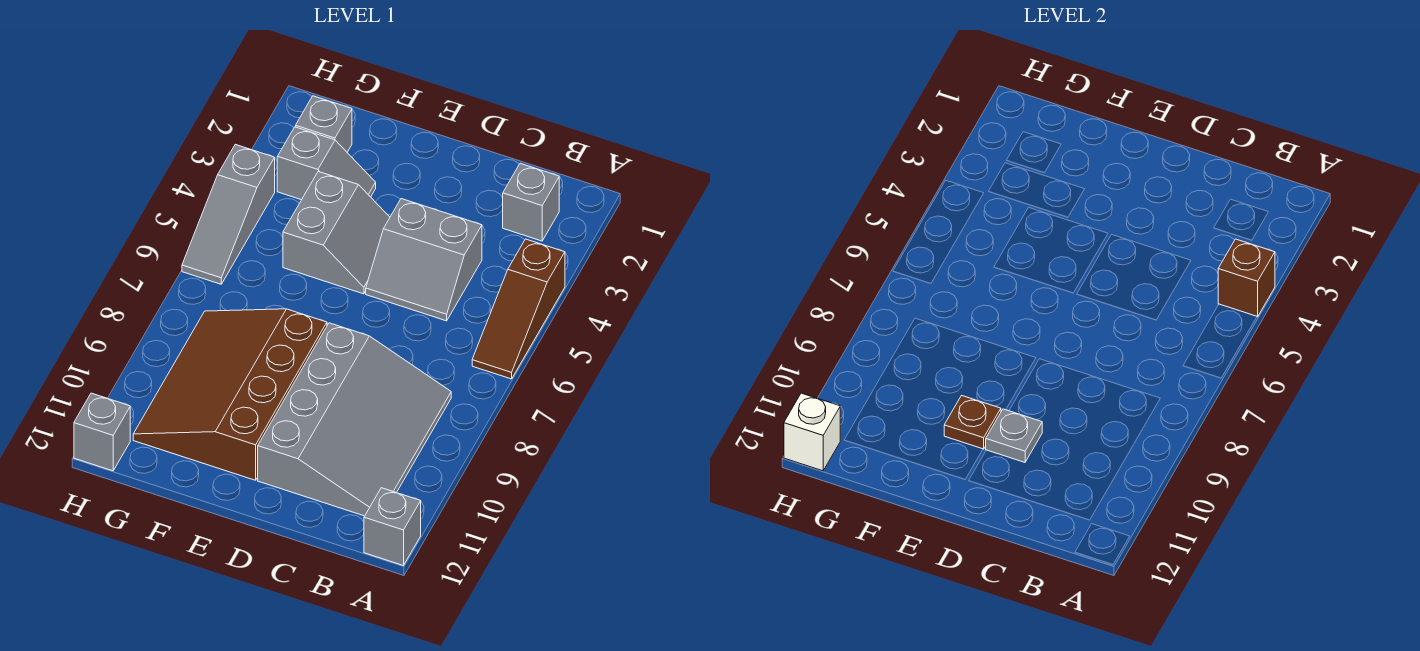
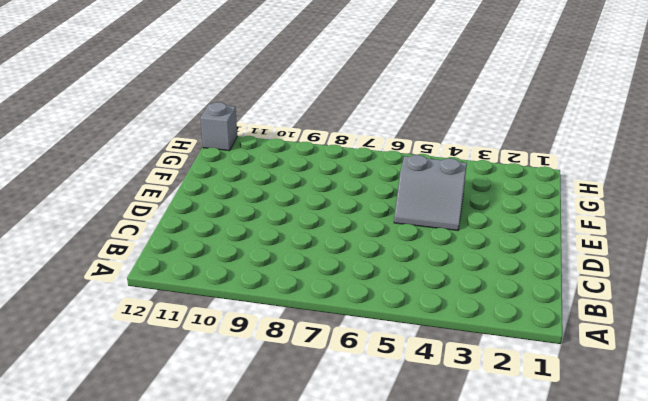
none -> brown 1x3 slope [472,239,565,379]
none -> grey 1x1 brick [364,488,421,565]
none -> grey 1x1 brick [503,163,559,241]

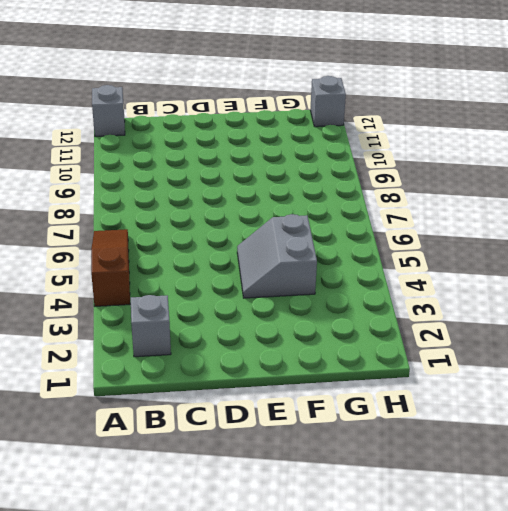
none -> grey 3x4 slope [258,323,451,516]
none -> grey 2x2 slope [366,199,482,321]
none -> brown 3x4 slope [133,309,327,480]

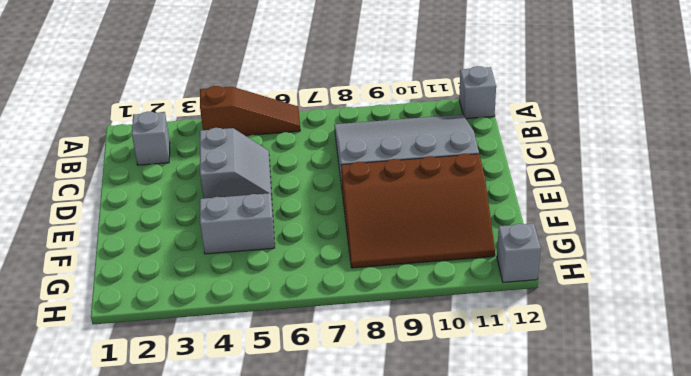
none -> grey 1x2 slope [277,127,376,200]
none -> grey 1x1 brick [296,96,352,152]
none -> grey 1x3 slope [182,144,275,284]

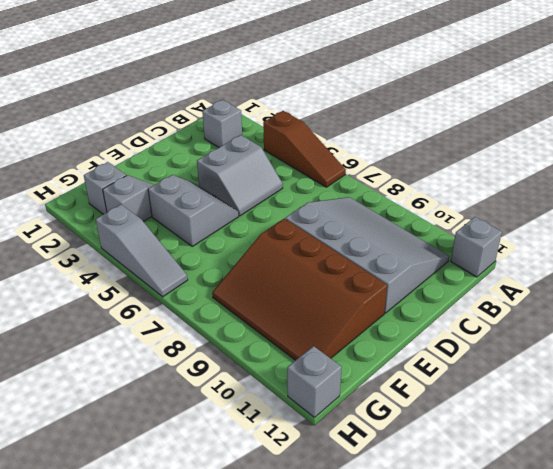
none -> brown 1x1 brick [1218,239,1275,317]
none -> grey 1x1 plate [986,409,1042,462]
none -> brown 1x1 plate [944,396,1001,449]

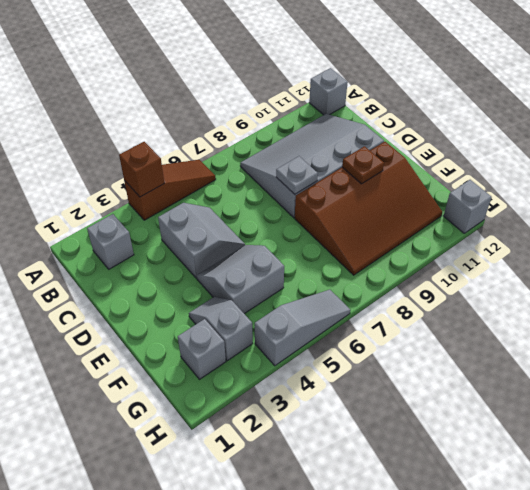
grey 1x1 plate [276,156,318,194] -> grey 1x1 plate moved to [986,409,1042,462]
none -> white 1x1 brick [784,393,840,471]

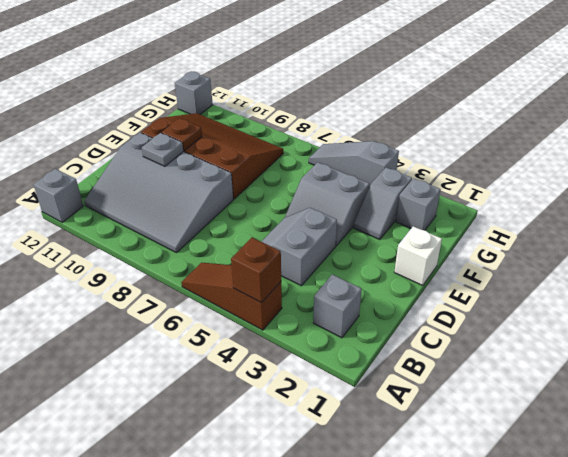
white 1x1 brick [394,226,442,286] -> white 1x1 brick moved to [784,393,840,471]

